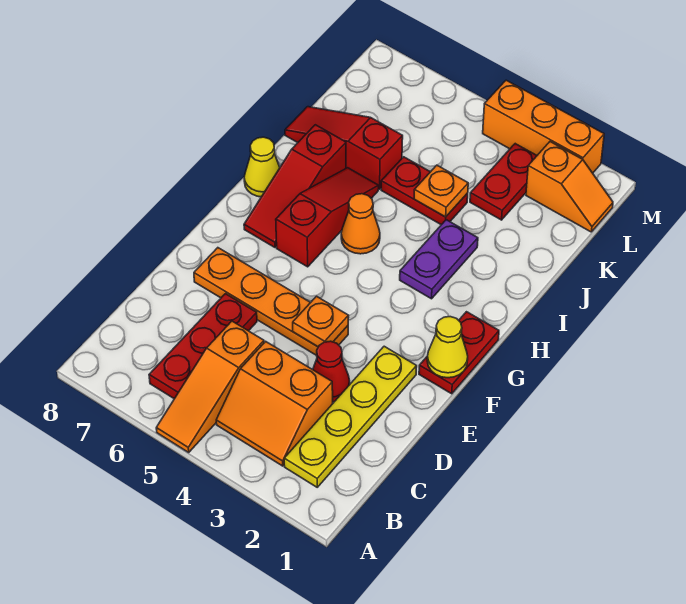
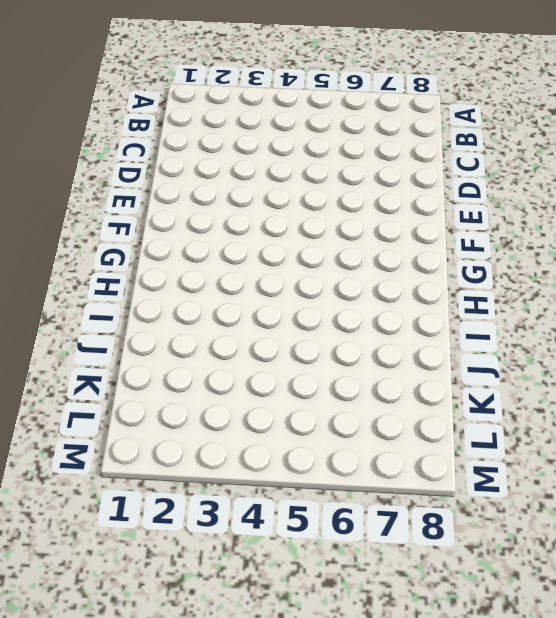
none -> orange 1x3 slope [156,321,264,452]
none -> yellow 1x4 plate [284,346,417,487]
none -> orange 2x2 slope [216,341,333,466]

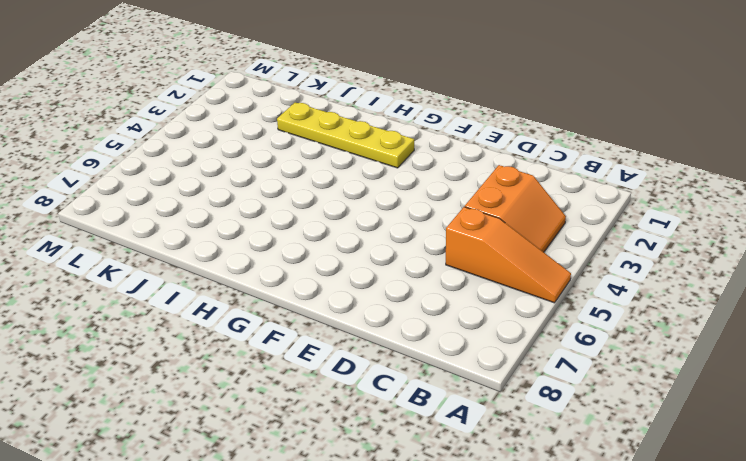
yellow 1x4 plate [277,102,414,168] -> yellow 1x4 plate moved to [284,346,417,487]
none -> red 1x3 plate [149,294,257,399]
none -> red 1x1 cone [313,341,350,402]
none -> orange 1x4 plate [194,248,348,356]

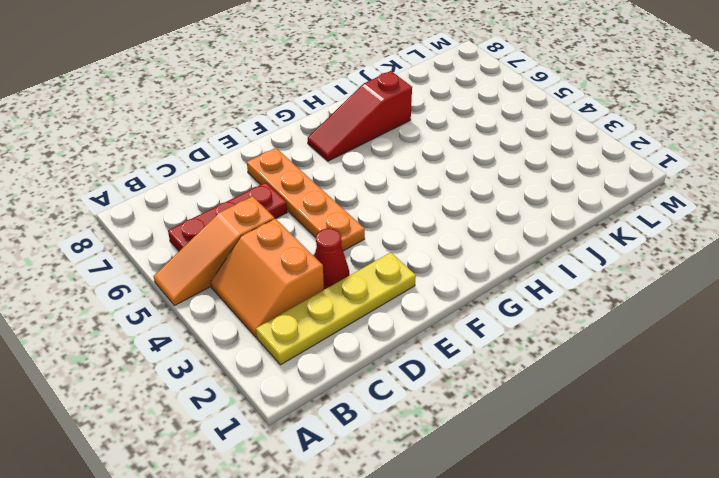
none -> red 1x2 plate [419,312,499,394]
none -> red 1x3 slope [276,168,379,267]
none -> purple 1x2 plate [400,220,478,299]

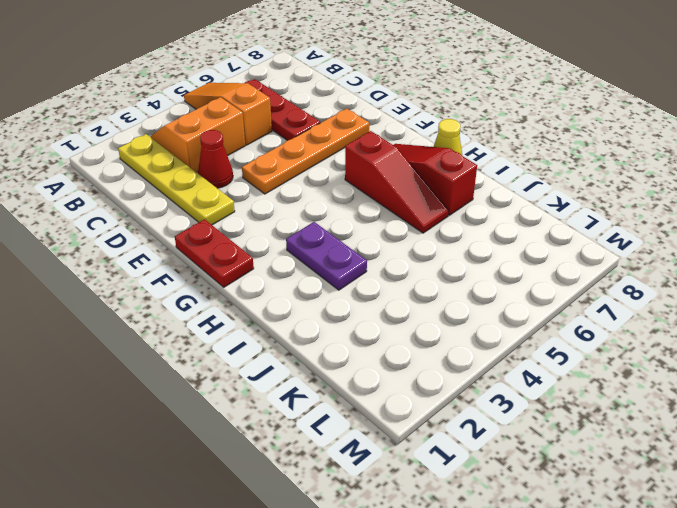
none -> orange 1x1 cone [341,194,380,254]
none -> red 1x2 plate [381,157,468,225]
none -> red 1x3 slope [285,107,403,189]

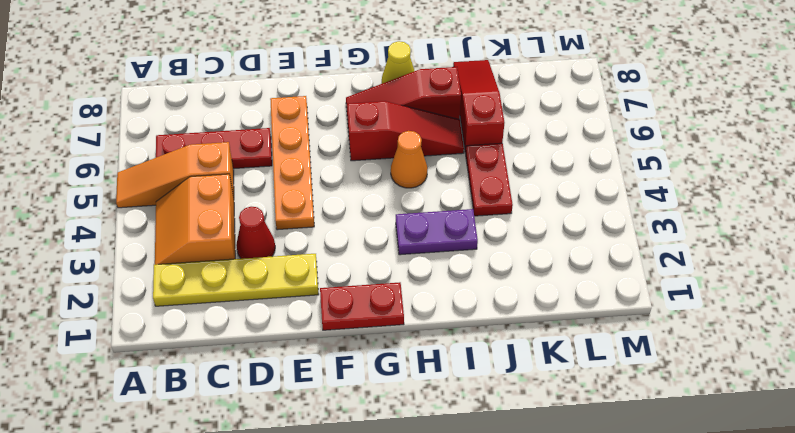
none -> red 1x2 plate [470,144,537,220]
none -> orange 1x2 slope [526,142,613,232]
none -> orange 1x3 brick [483,80,604,173]

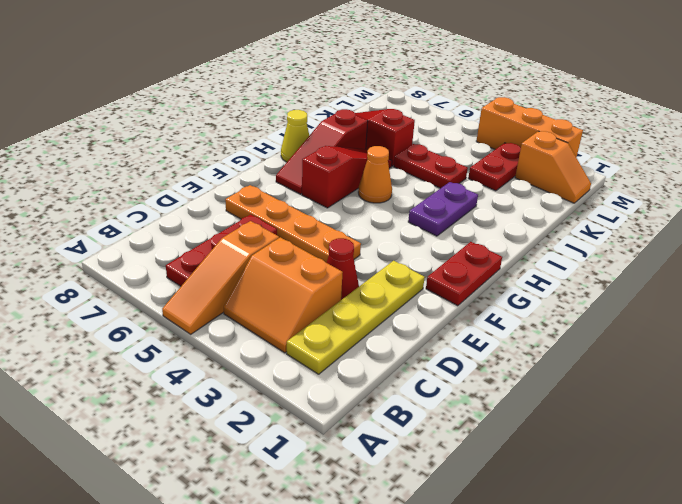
none -> orange 1x1 plate [293,296,349,347]
none -> yellow 1x1 cone [427,317,468,378]
none -> orange 1x1 plate [414,165,468,217]

